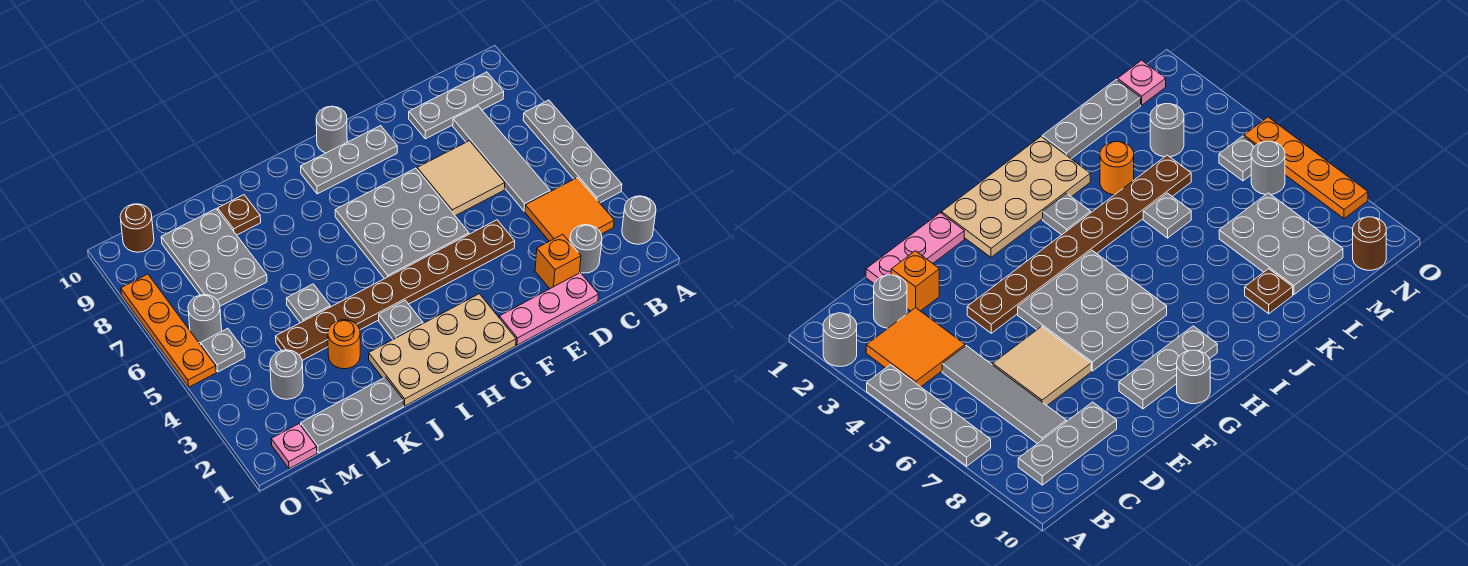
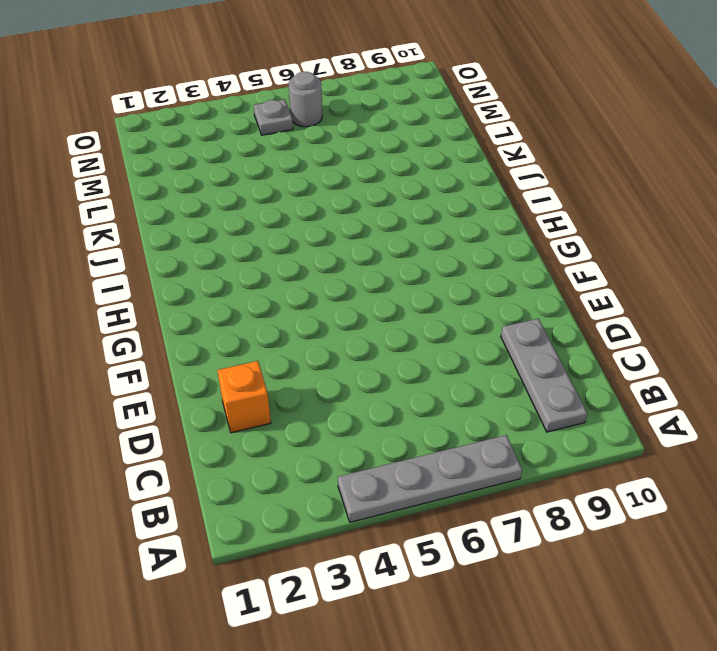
none -> grey 1x1 round brick [622,196,656,244]
none -> orange 2x2 tile [525,178,614,242]
none -> grey 1x1 round brick [570,225,602,273]

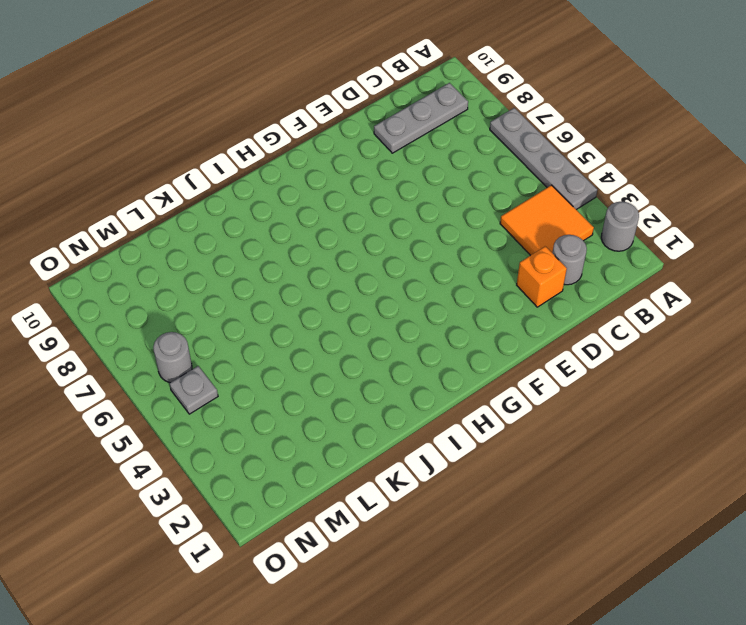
none -> grey 1x4 tile [453,106,550,211]
none -> pink 1x3 plate [499,273,599,345]
none -> tan 2x2 tile [417,141,505,216]

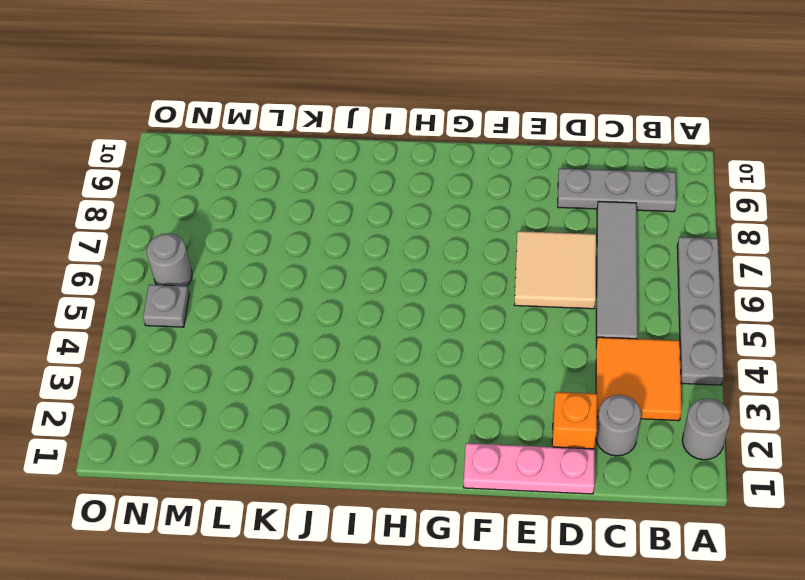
none -> brown 1x8 plate [276,220,515,360]
none -> grey 3x3 plate [335,168,469,279]
none -> grey 1x3 plate [301,126,397,194]

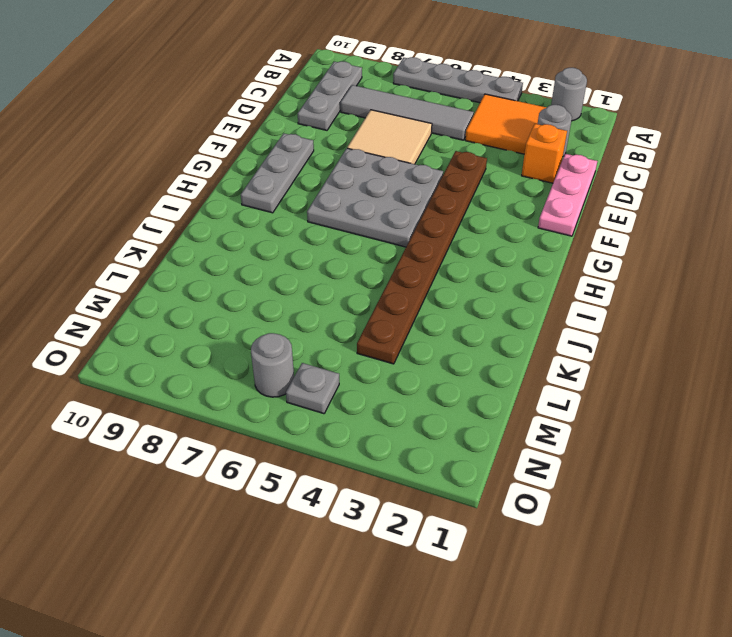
none -> tan 2x4 plate [369,294,516,406]
none -> grey 1x1 round brick [316,106,347,153]
none -> grey 1x1 plate [379,300,423,339]

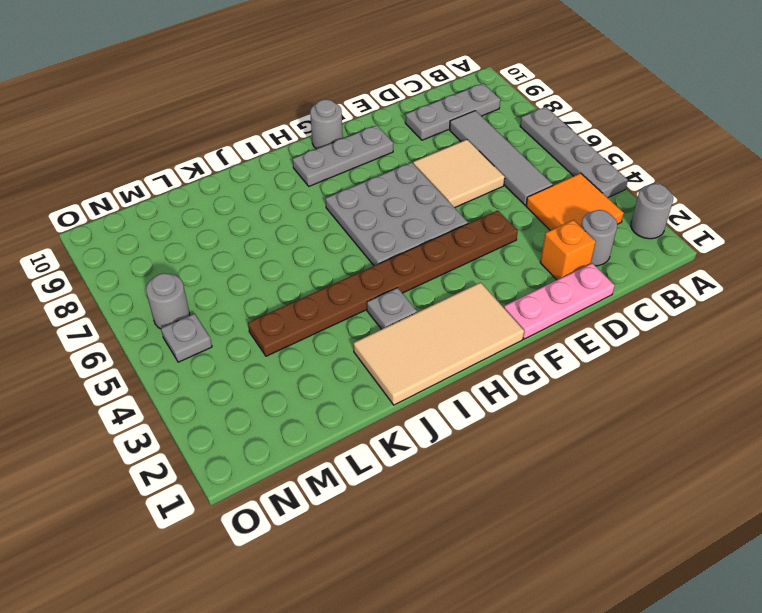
tan 2x4 tile [354,282,524,405] -> tan 2x4 plate [369,294,516,406]
none -> grey 1x3 plate [301,377,403,453]
none -> orange 1x1 round brick [328,320,360,369]
none -> grey 1x1 plate [287,284,330,323]

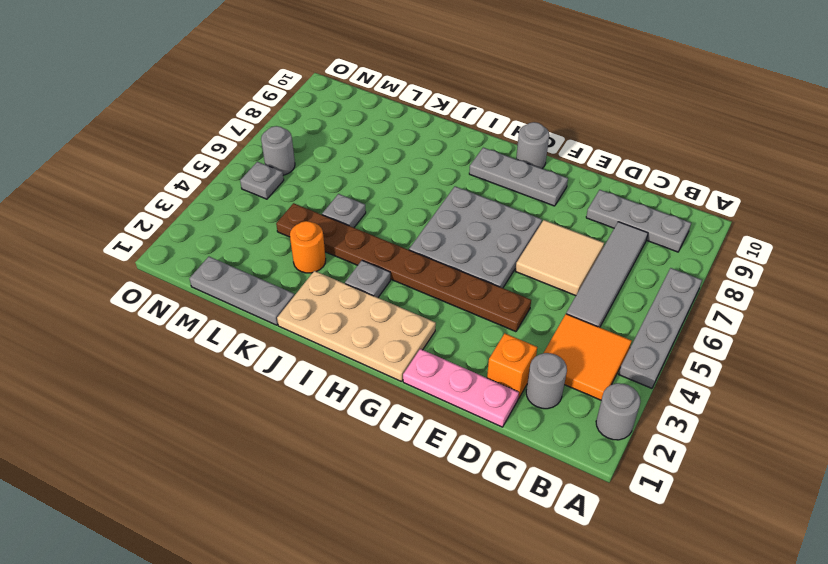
none -> brown 1x1 plate [218,195,261,235]
none -> grey 2x3 plate [161,209,267,306]
none -> grey 1x1 round brick [270,350,303,399]

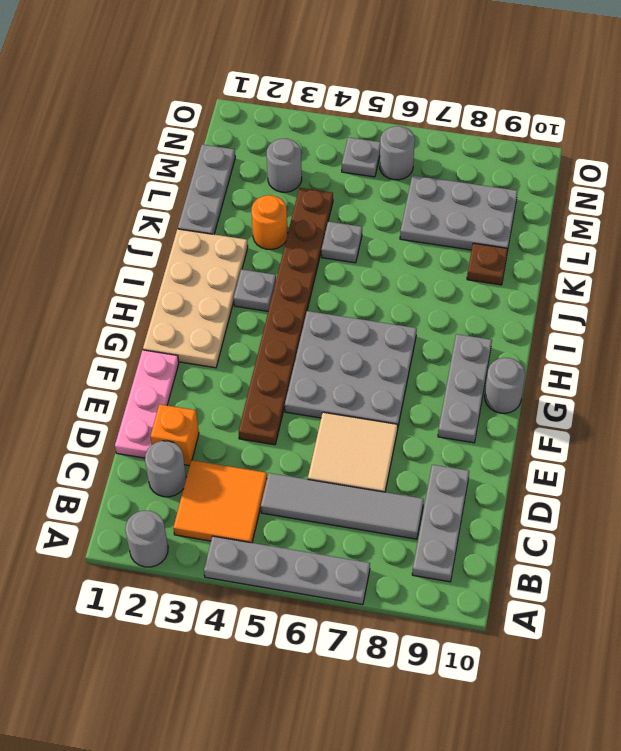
none -> pink 1x1 plate [271,424,317,469]
none -> brown 1x1 round brick [120,204,154,252]
none -> orange 1x4 plate [121,274,216,387]

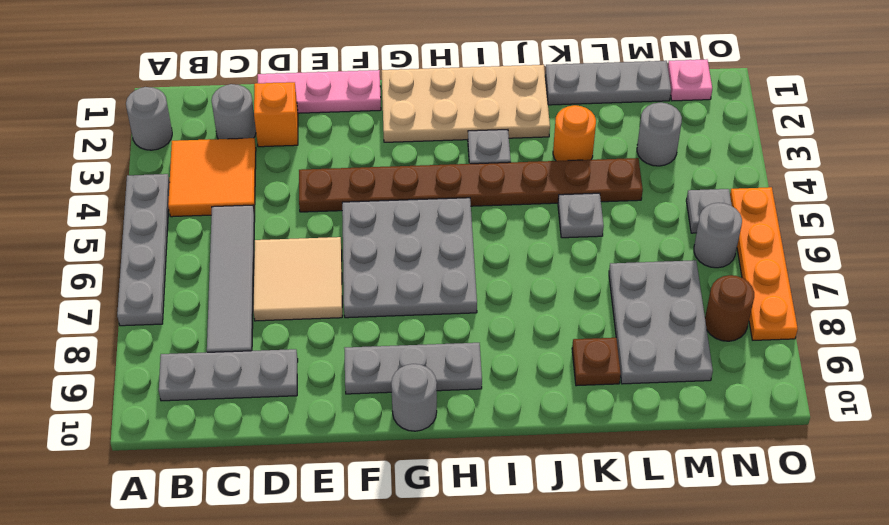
brown 1x1 round brick [705,275,754,341] -> brown 1x1 round brick moved to [120,204,154,252]

